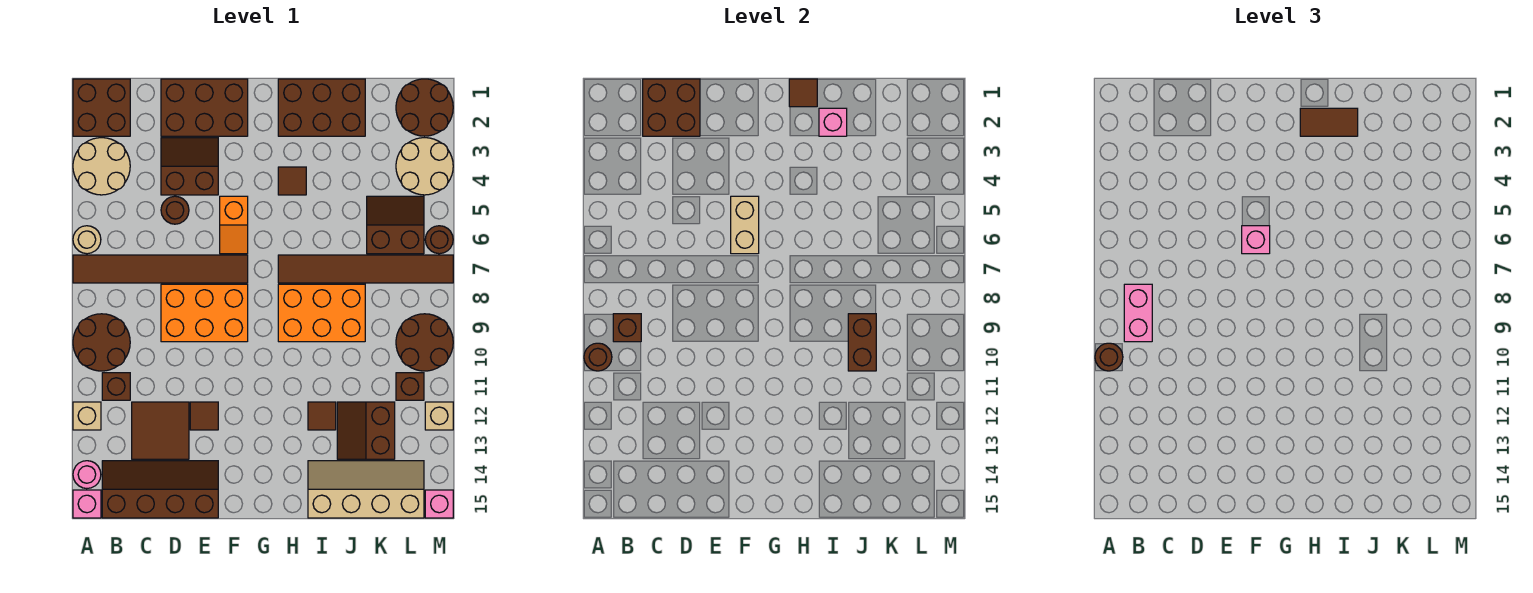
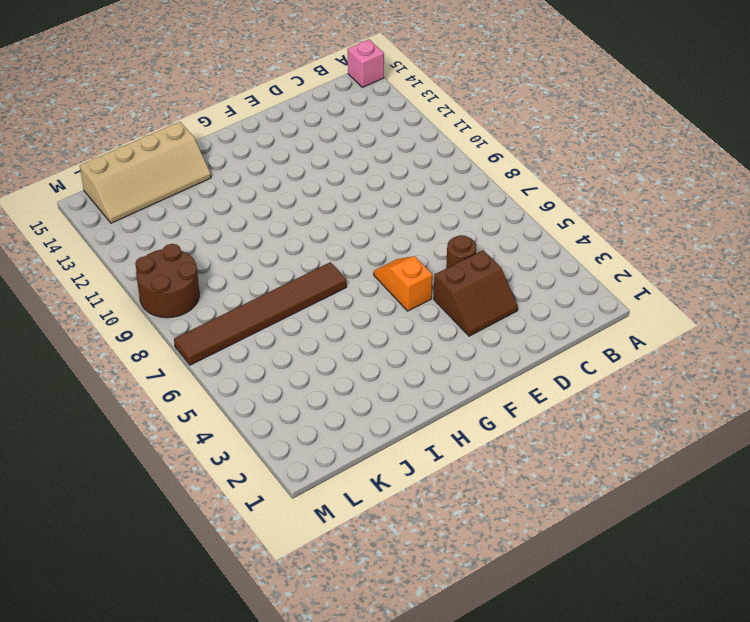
none -> brown 2x2 brick [73,79,130,136]
none -> tan 2x2 round brick [73,138,130,195]
none -> tan 1x1 round brick [73,226,101,254]
none -> brown 1x6 tile [73,255,248,283]

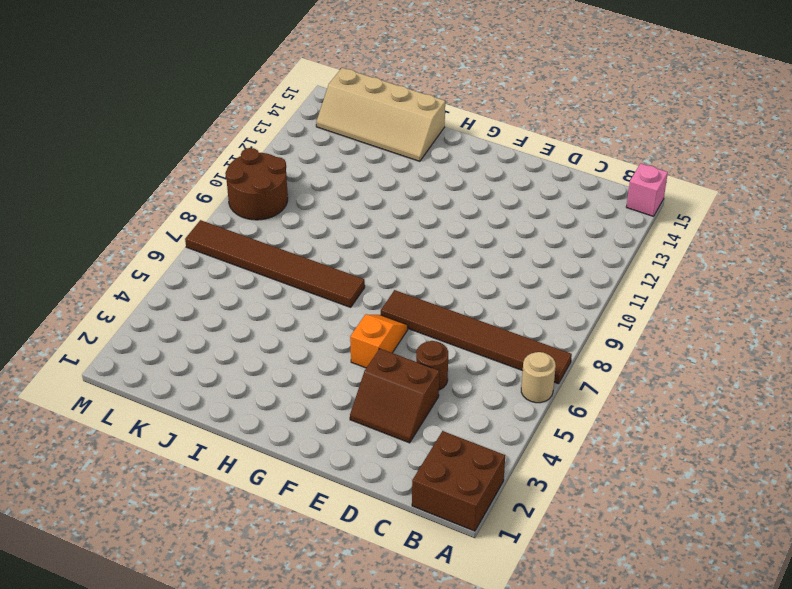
none -> tan 2x2 round brick [73,138,130,195]
none -> brown 2x2 round brick [73,314,130,371]
none -> tan 1x1 brick [73,402,101,430]
none -> pink 1x1 round brick [73,461,101,489]

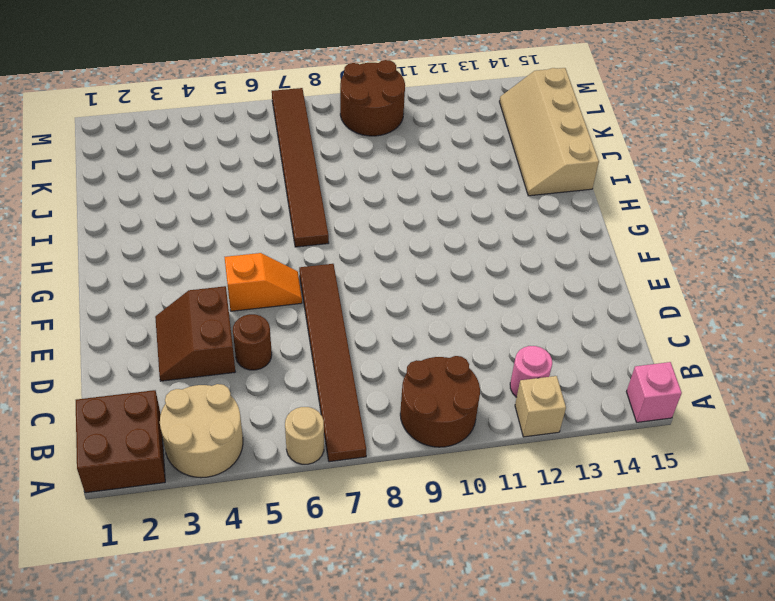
pink 1x1 round brick [510,346,552,397] -> pink 1x1 round brick moved to [73,461,101,489]
none -> brown 1x1 brick [102,373,130,400]
none -> brown 2x4 slope [102,461,218,518]
none -> brown 2x2 tile [132,402,189,459]
none -> brown 2x3 brick [161,79,248,136]

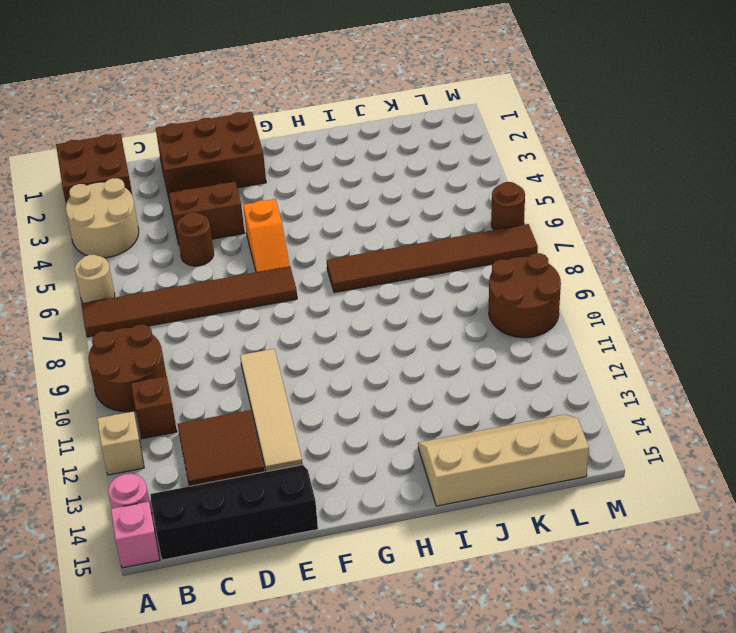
black 2x4 slope [150,465,318,560] -> brown 2x4 slope [102,461,218,518]
tan 1x4 tile [240,349,303,472] -> brown 1x1 tile [190,402,218,430]
none -> orange 2x3 brick [161,284,248,342]
none -> brown 2x3 brick [278,79,365,136]
none -> brown 1x1 tile [278,167,306,195]
none -> orange 2x3 brick [278,284,365,342]

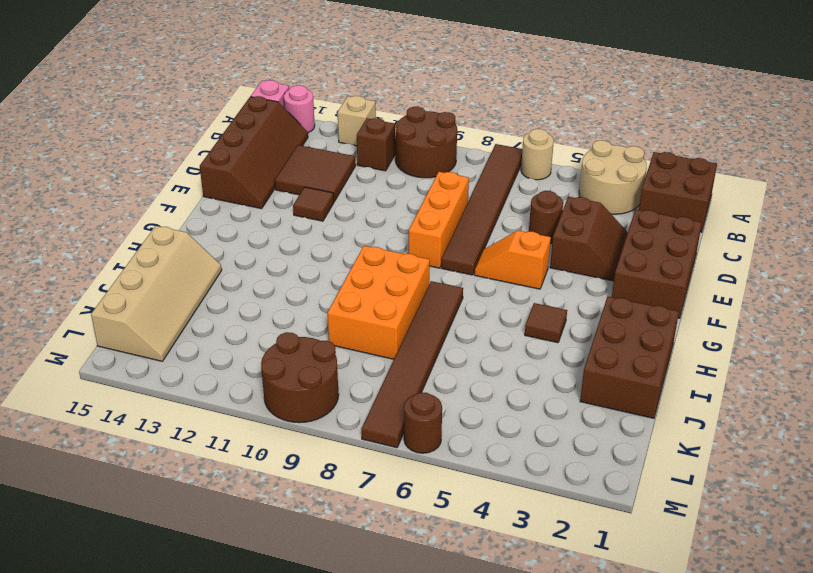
orange 1x3 brick [409,172,469,268] -> orange 2x3 brick [161,284,248,342]
none -> brown 1x1 tile [308,402,336,430]
none -> brown 2x2 slope [337,402,395,459]
none -> brown 2x2 slope [367,196,424,254]
none -> brown 2x2 round brick [396,79,453,136]

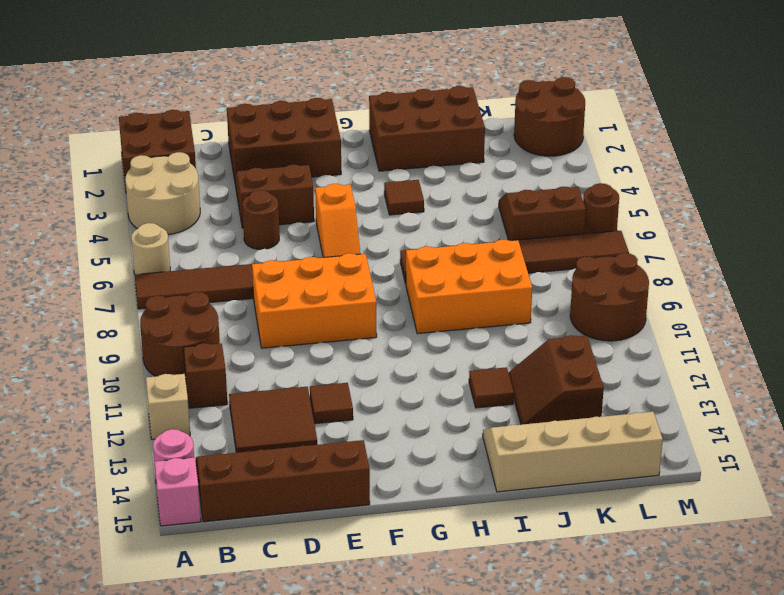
none -> tan 2x2 round brick [396,138,453,195]
none -> brown 1x1 brick [396,373,424,400]
none -> tan 1x1 brick [425,402,453,430]
none -> pink 1x1 brick [425,490,453,518]

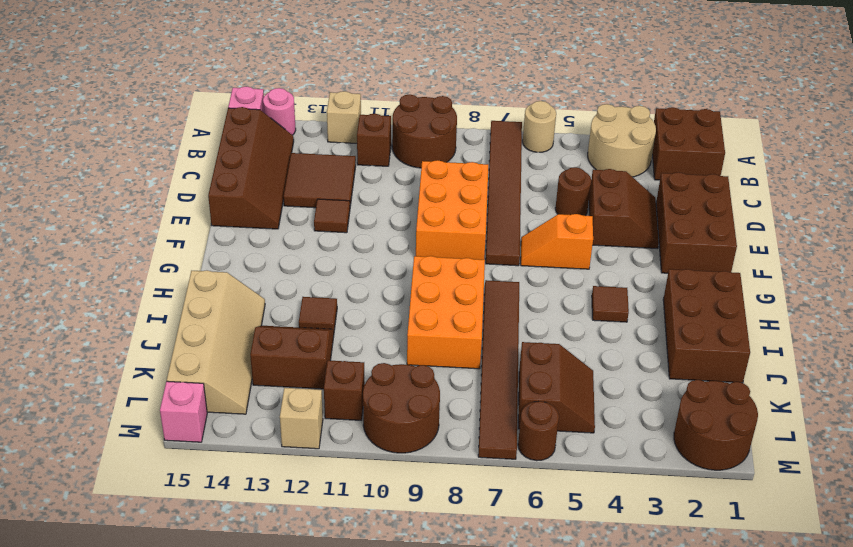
none -> tan 2x2 round brick [396,138,453,195]
none -> brown 1x1 round brick [584,343,612,371]
none -> brown 1x1 brick [613,314,641,342]
none -> brown 2x2 brick [643,79,700,136]

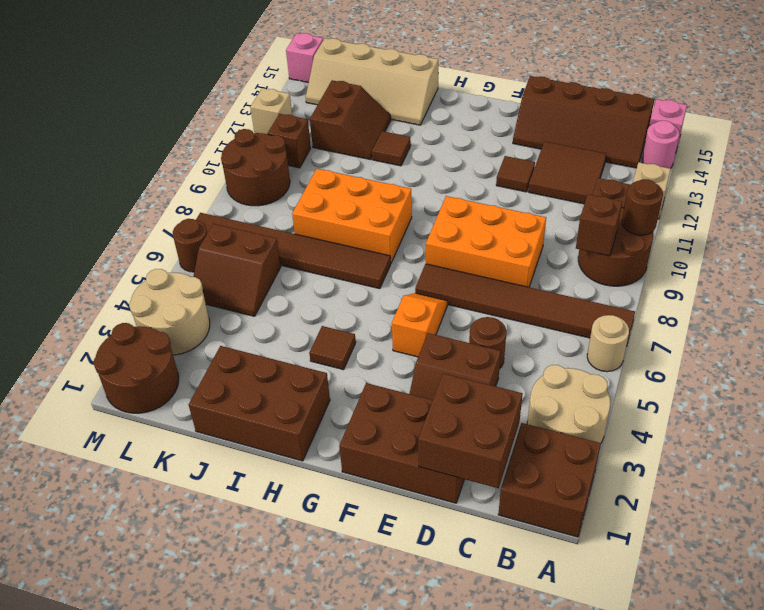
none -> tan 1x2 brick [731,196,759,254]
none -> brown 1x1 tile [789,79,817,107]
none -> pink 1x1 brick [819,108,847,136]
none -> brown 1x2 brick [848,314,876,371]

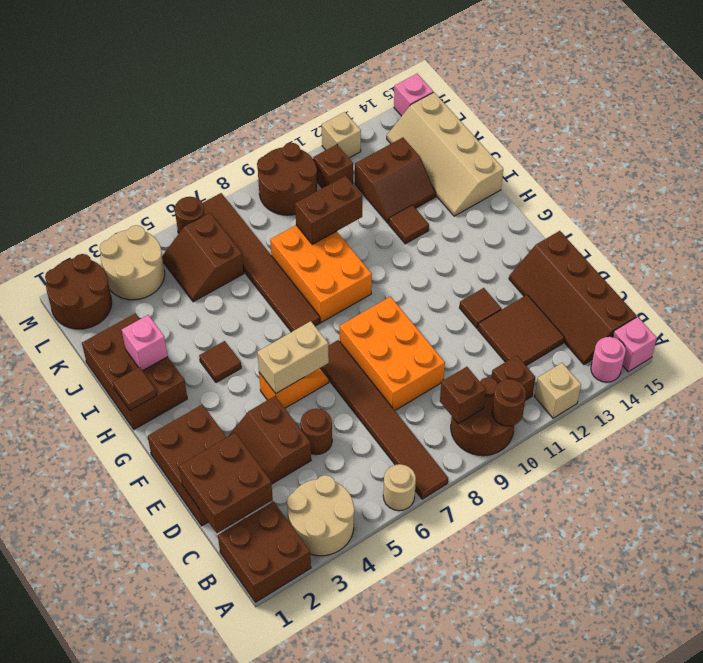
none -> brown 1x1 round brick [1095,343,1123,371]
none -> pink 1x2 brick [1124,284,1152,342]
none -> pink 1x1 brick [1242,226,1270,254]
none -> brown 1x2 tile [1300,108,1358,136]

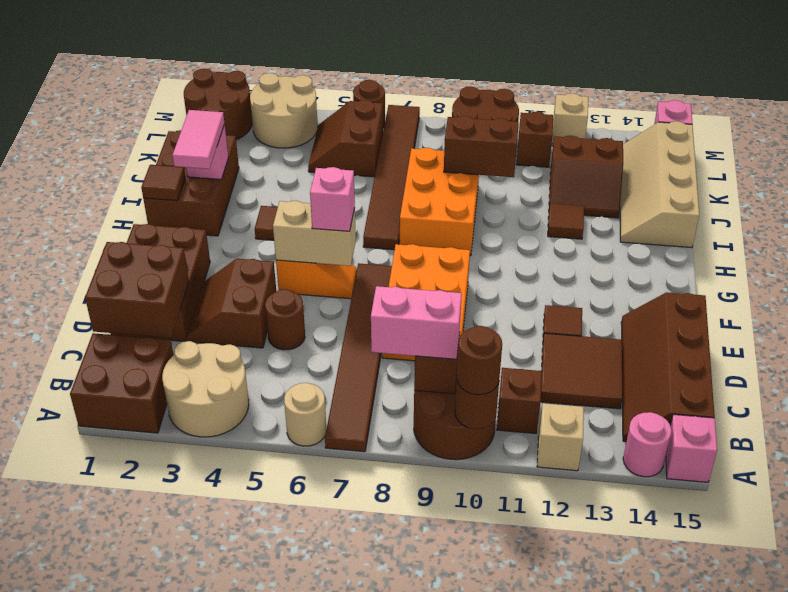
pink 1x2 tile [172,110,225,169] -> brown 1x2 tile [1300,108,1358,136]

